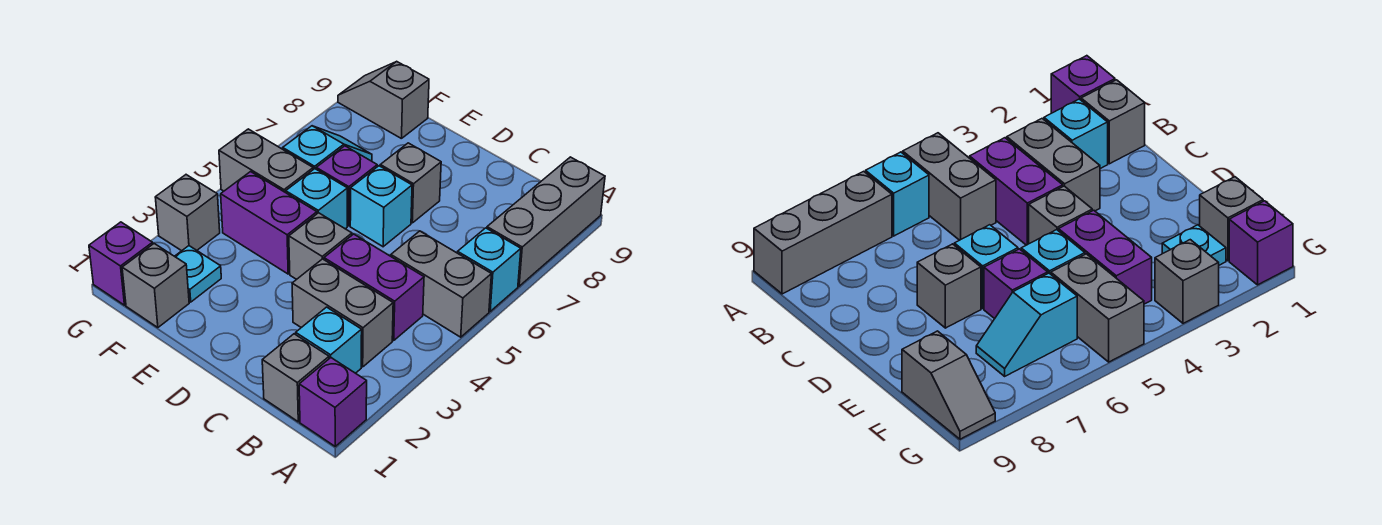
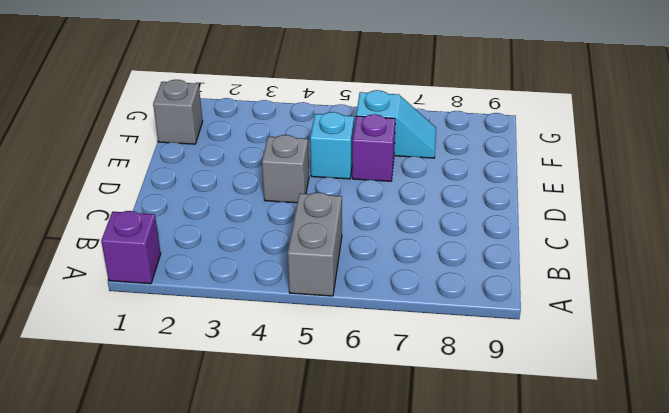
none -> cyan 1x1 brick [458,228,521,311]
none -> grey 1x3 brick [487,157,605,286]
none -> grey 1x1 brick [262,334,329,422]

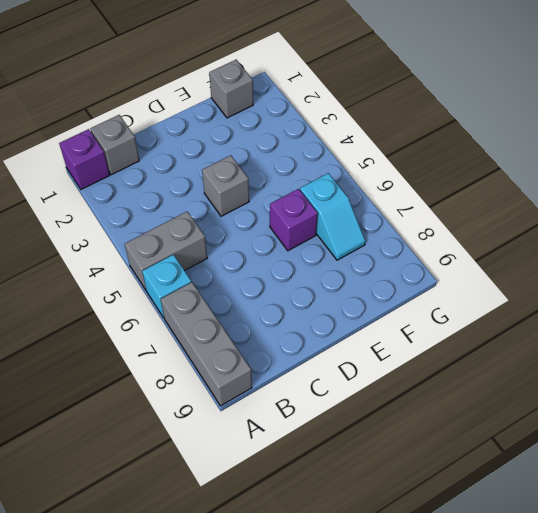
none -> cyan 1x1 brick [296,307,362,373]
none -> grey 1x2 brick [292,259,393,367]
none -> purple 1x2 brick [324,234,424,341]

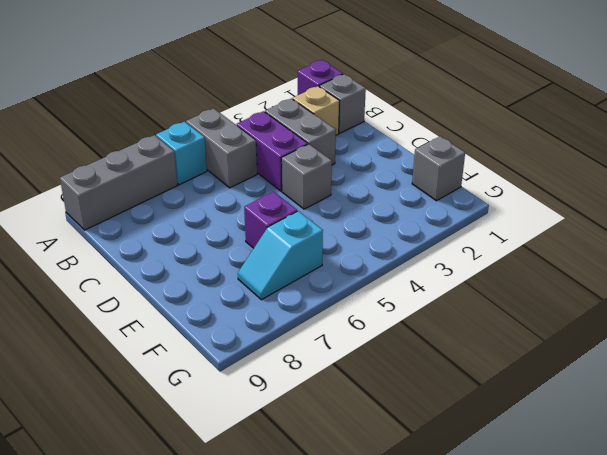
tan 1x1 brick [293,86,339,135] -> cyan 1x1 brick [296,307,362,373]
none -> cyan 1x1 brick [350,166,412,247]
none -> grey 1x1 brick [380,143,441,223]
none -> purple 1x2 brick [221,172,317,274]

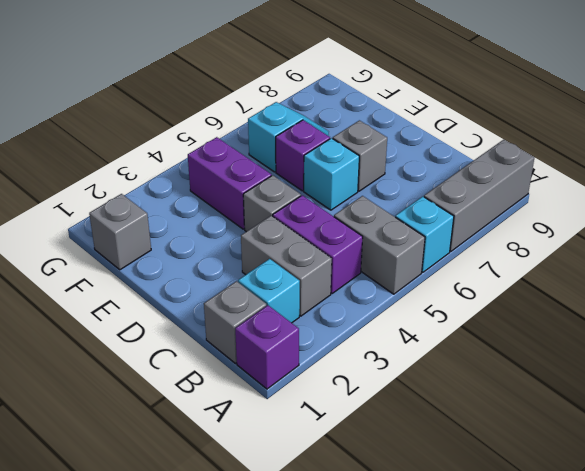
none -> cyan 1x1 brick [286,169,347,229]
none -> cyan 1x1 plate [175,246,221,302]
none -> grey 1x2 brick [219,129,313,193]

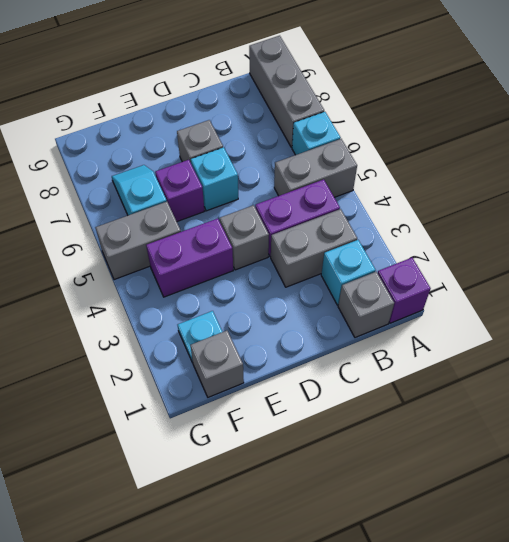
none -> cyan 1x1 brick [286,169,347,229]
none -> grey 1x2 slope [338,61,429,139]
none -> purple 1x1 brick [89,222,153,305]

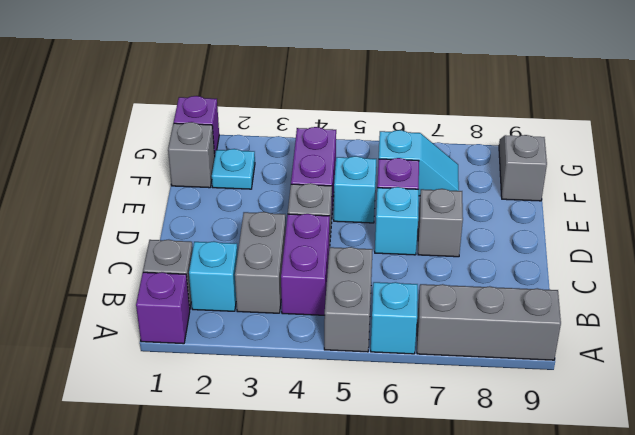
none -> grey 1x2 brick [219,129,313,193]
none -> grey 1x1 brick [155,175,220,251]

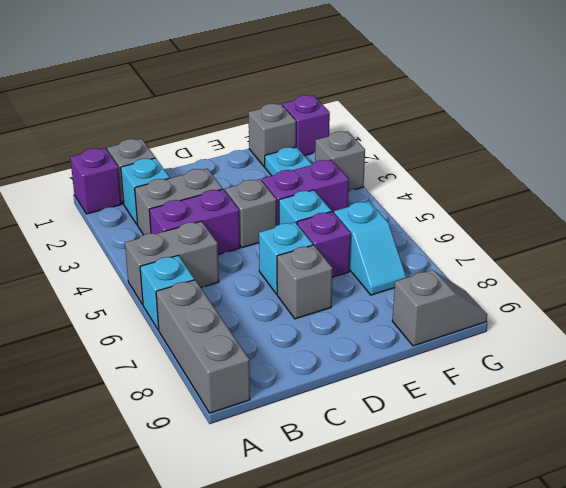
none -> grey 1x2 brick [219,129,313,193]

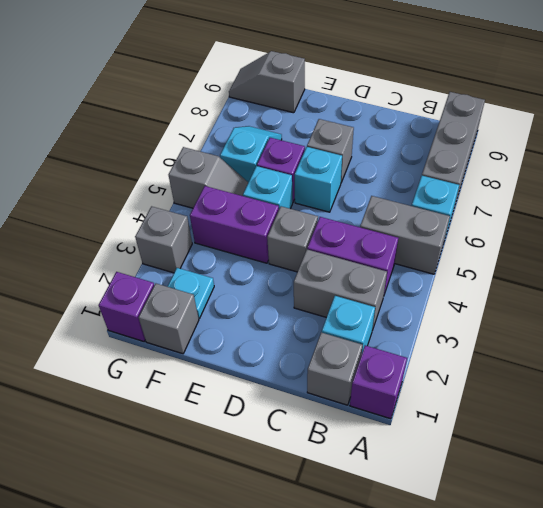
grey 1x2 slope [169,147,248,208] -> grey 1x2 brick [219,129,313,193]

